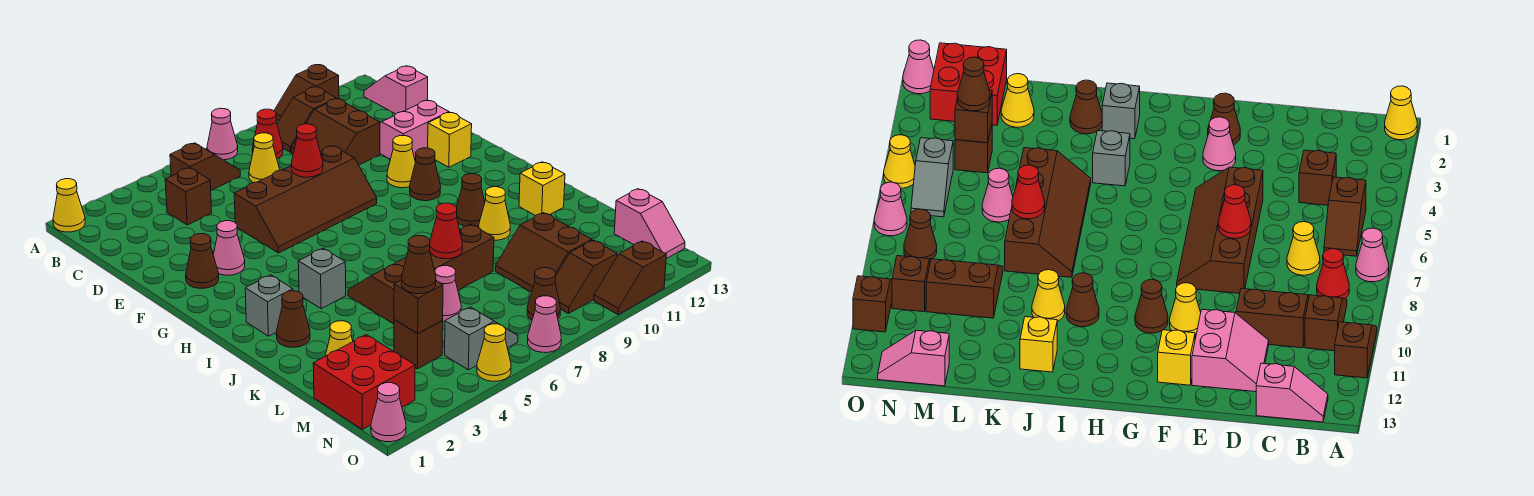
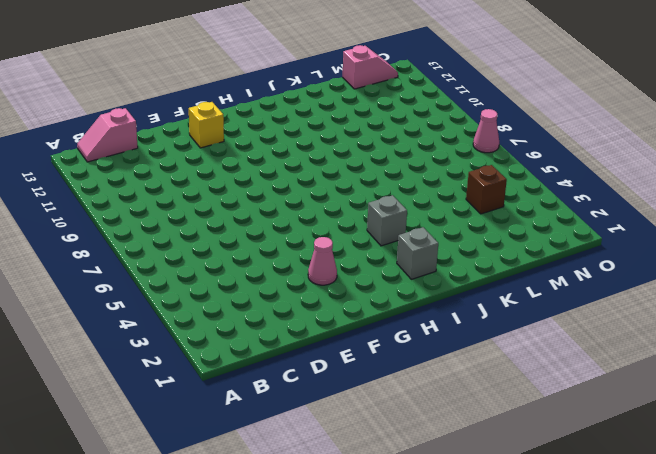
none -> yellow 1x1 cone [53,179,85,232]
none -> pink 1x1 cone [207,108,238,160]
none -> brown 1x2 slope [274,65,339,121]
none -> brown 1x2 slope [170,143,240,190]

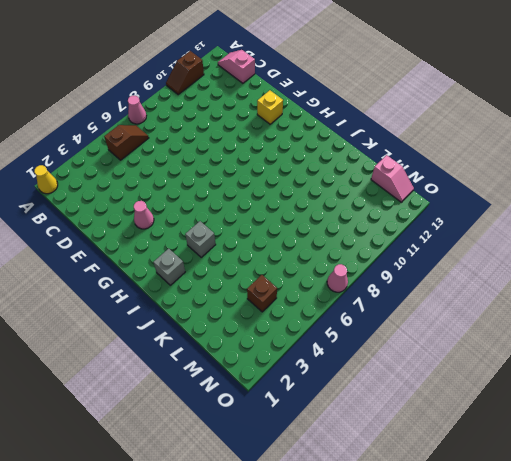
none -> red 1x1 cone [252,109,283,159]
none -> brown 1x2 slope [277,87,337,152]
none -> brown 1x1 brick [165,168,212,225]
none -> yellow 1x1 cone [249,133,280,183]

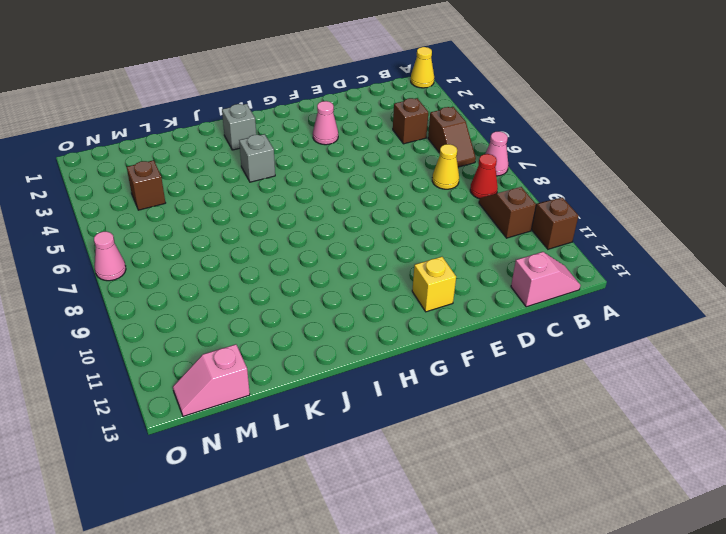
none -> brown 2x2 slope [291,99,380,165]
none -> pink 2x2 slope [380,100,449,161]
none -> brown 2x4 slope [234,146,377,253]
none -> brown 1x1 cone [186,234,219,288]

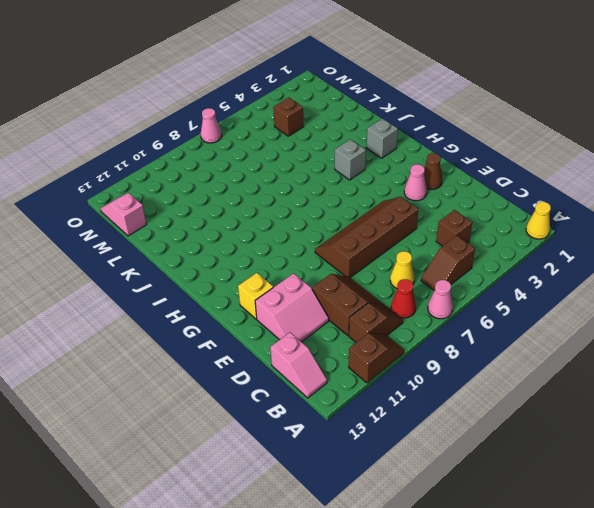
none -> yellow 1x1 cone [387,135,415,188]
none -> brown 1x1 cone [410,148,441,201]
none -> brown 1x1 cone [457,174,485,226]
none -> brown 1x1 cone [276,291,310,347]

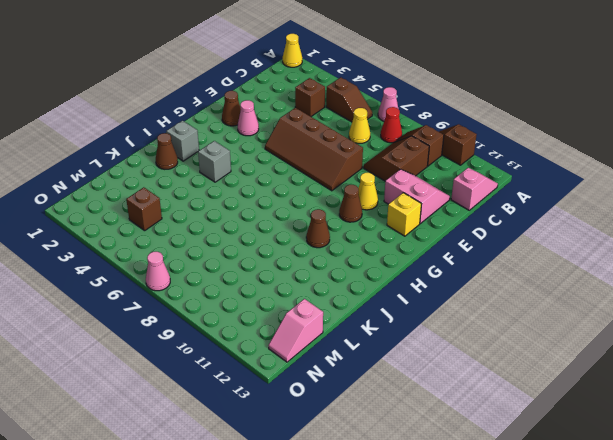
none -> brown 2x4 slope [348,224,494,324]
none -> yellow 1x1 cone [479,187,510,240]
none -> yellow 1x1 brick [519,162,565,216]
none -> yellow 1x1 cone [325,321,353,356]

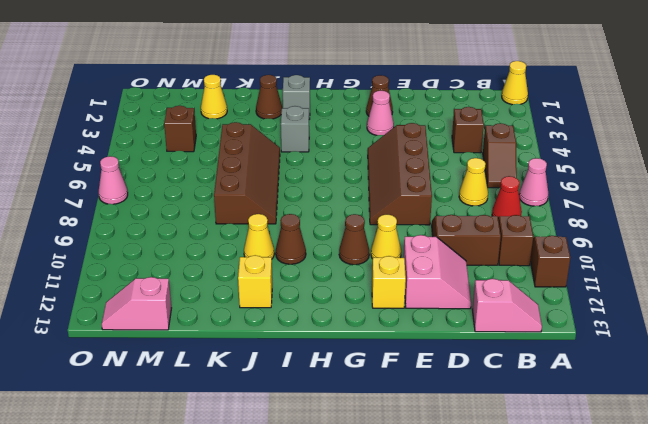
none -> pink 1x1 cone [435,266,461,321]
none -> brown 2x2 slope [496,213,592,292]
none -> red 2x2 brick [313,335,415,429]
none -> grey 1x2 slope [445,307,518,370]

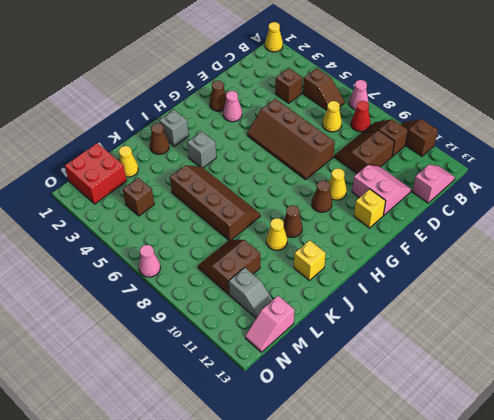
grey 1x2 slope [229,267,273,318] -> grey 1x2 slope moved to [445,307,518,370]
none -> pink 1x1 cone [435,266,461,321]
none -> brown 1x1 cone [527,268,560,320]
none -> brown 1x2 slope [555,240,617,314]
none -> pink 1x1 cone [371,383,406,442]

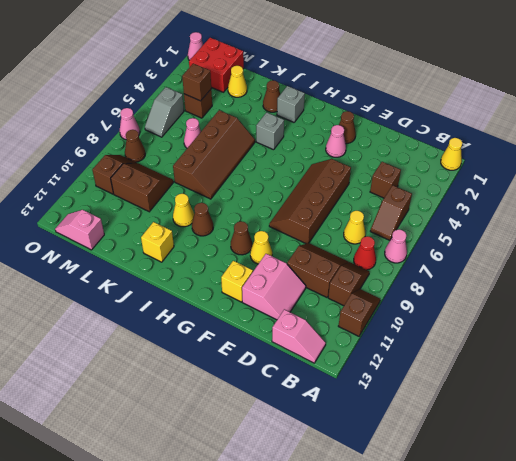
none -> yellow 1x1 cone [477,324,511,381]
none -> brown 1x2 slope [594,241,666,315]
none -> red 1x1 cone [291,124,323,177]
none -> red 1x1 cone [430,203,462,259]

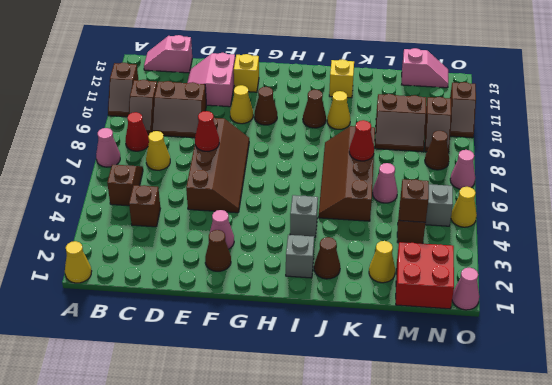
none -> brown 1x1 cone [401,236,436,294]

